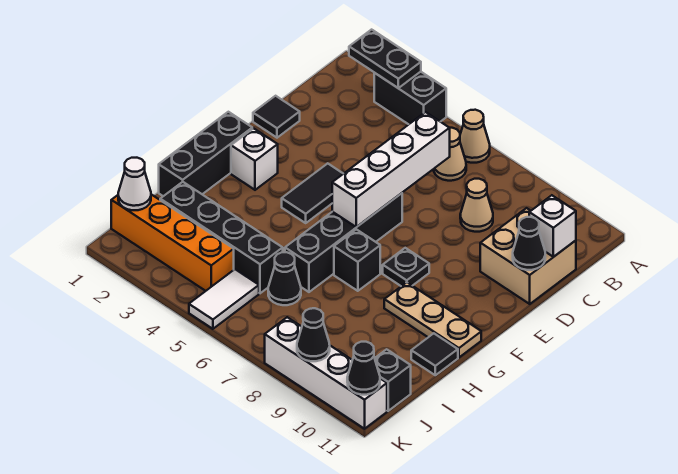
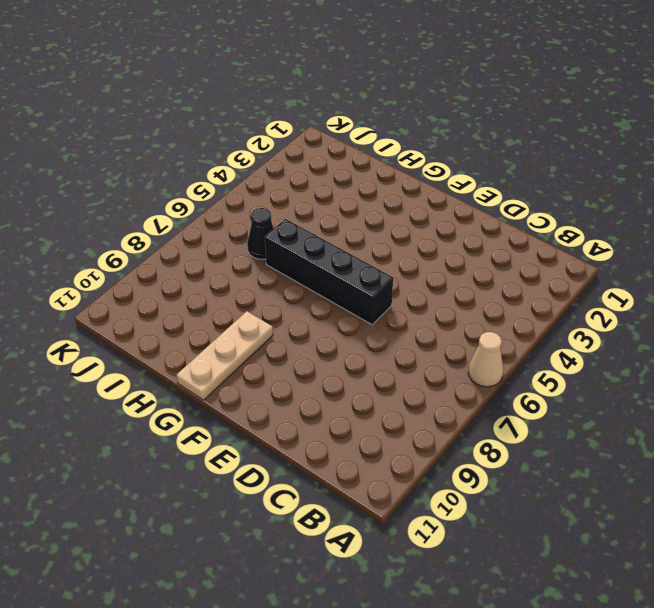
none -> black 1x2 brick [374,72,446,124]
none -> tan 1x1 cone [434,128,466,181]
none -> tan 1x1 cone [460,179,493,232]

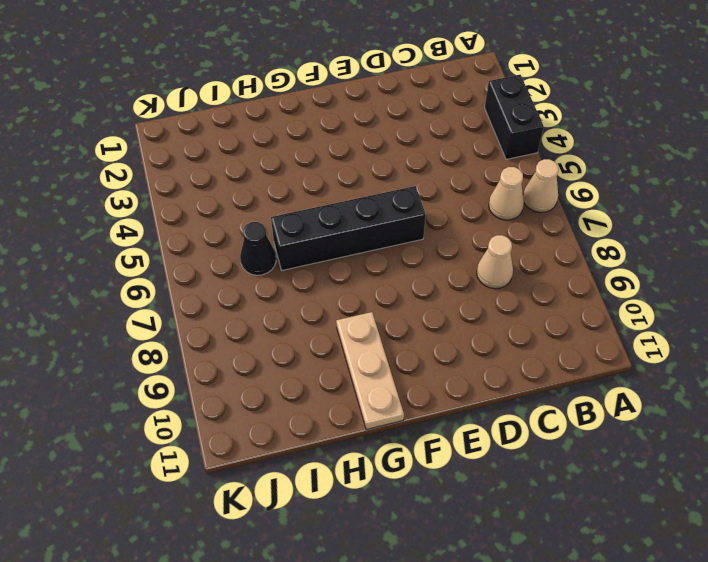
none -> tan 2x2 brick [480,208,576,304]
none -> black 1x1 tile [253,96,300,138]
none -> black 1x2 tile [282,163,343,223]

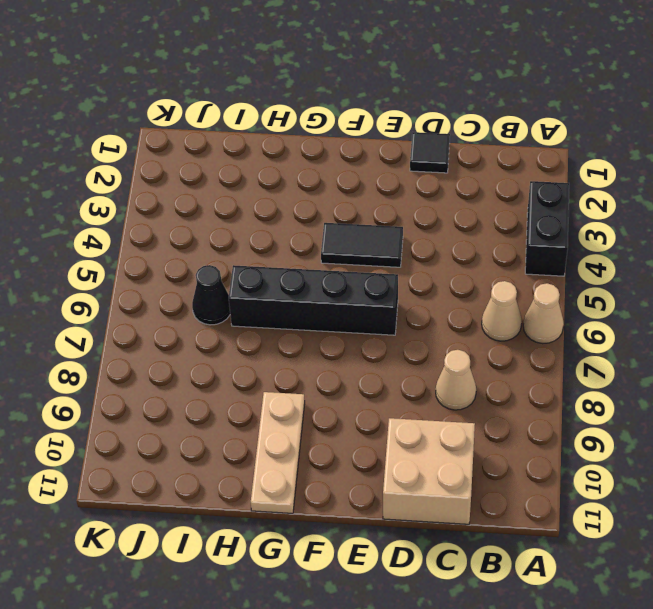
none -> black 1x3 brick [159,112,252,196]
none -> white 1x1 brick [231,128,278,190]
none -> black 1x1 plate [383,248,429,286]

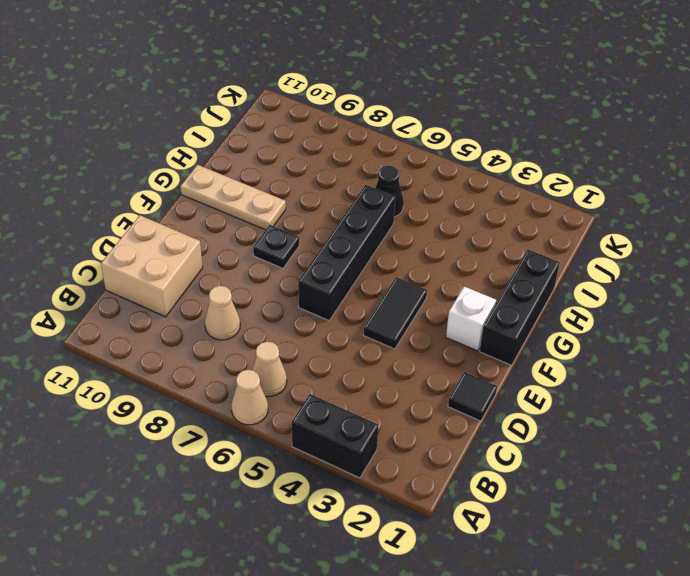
none -> black 1x1 brick [334,229,380,291]
none -> black 1x1 tile [411,333,458,375]
none -> black 1x4 brick [160,182,283,293]

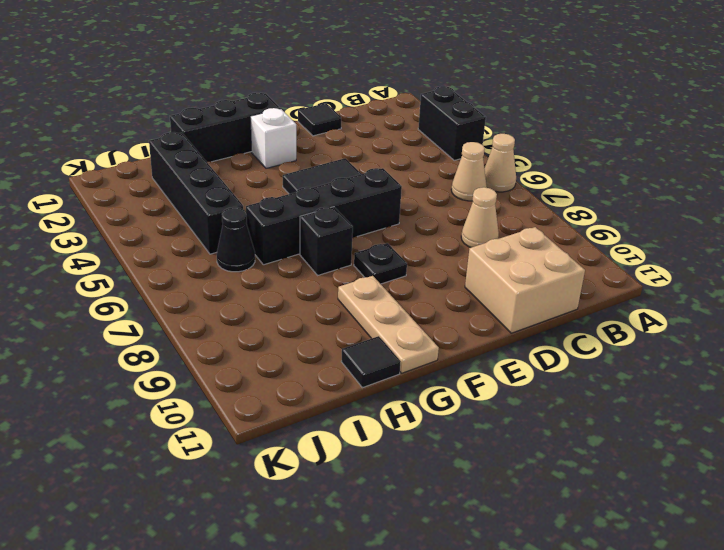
none -> orange 1x4 brick [111,194,234,291]
none -> white 1x2 tile [189,269,259,329]
none -> black 1x1 brick [375,349,411,411]

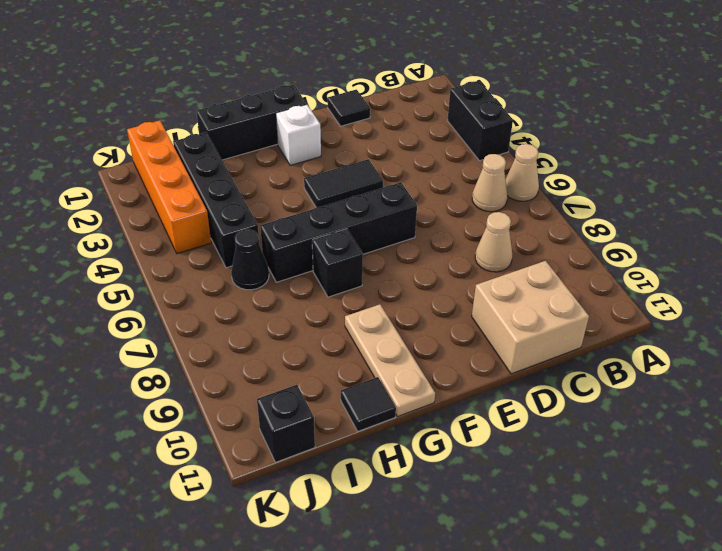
none -> black 1x1 plate [383,248,429,286]
none -> white 1x2 tile [189,269,259,329]
none -> white 1x4 brick [265,317,387,429]

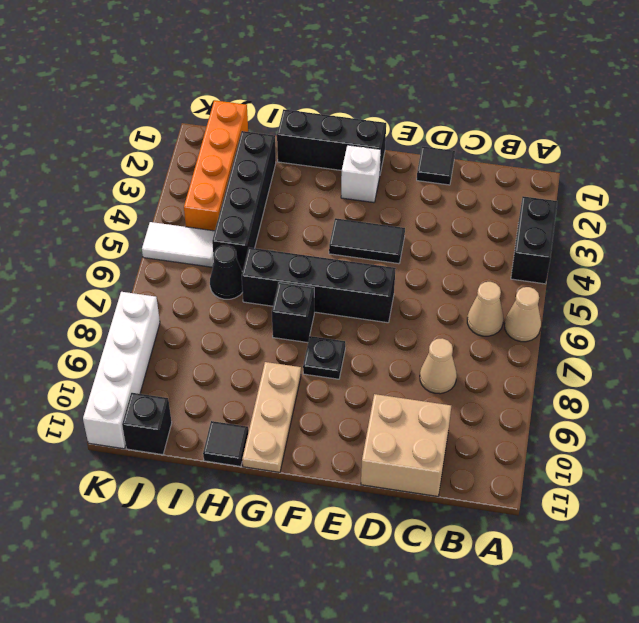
none -> black 1x2 plate [349,30,421,88]
none -> white 1x4 brick [332,112,450,227]
none -> white 1x1 brick [529,195,576,257]

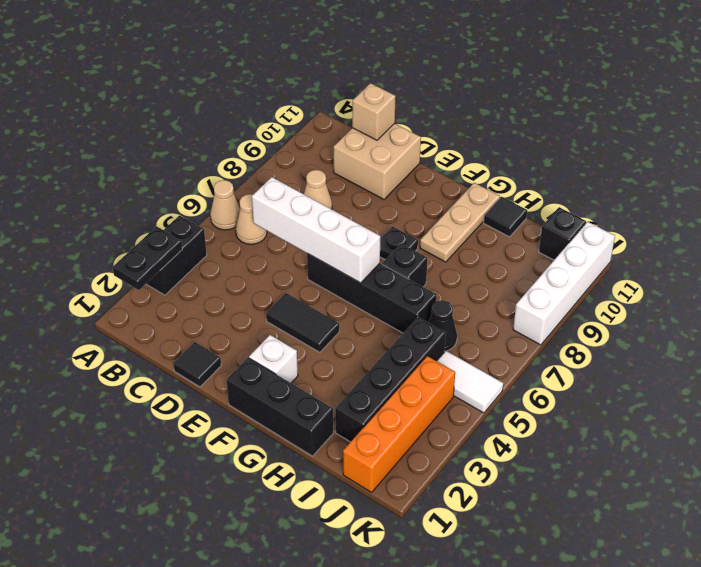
tan 1x1 brick [352,83,396,140] -> white 1x1 brick [529,195,576,257]
none -> black 1x1 cone [513,217,545,270]
none -> white 1x1 cone [118,158,151,210]
none -> black 1x1 cone [297,308,330,361]

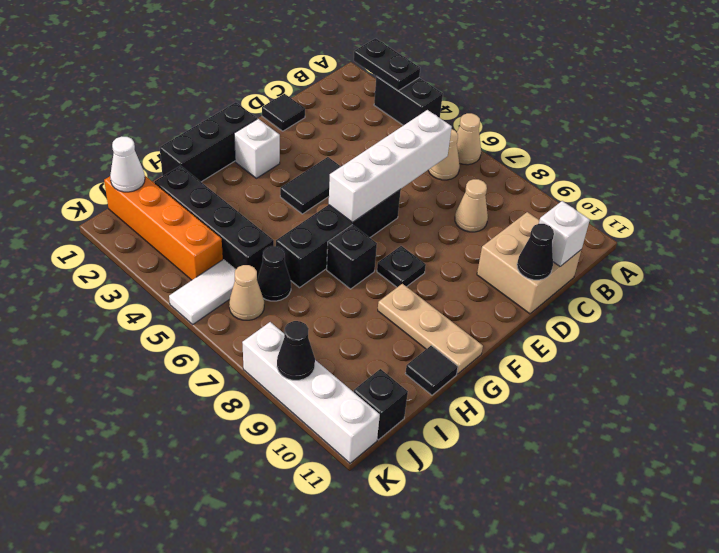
tan 1x1 cone [229,265,264,320] -> none
none -> black 1x1 cone [347,342,380,395]

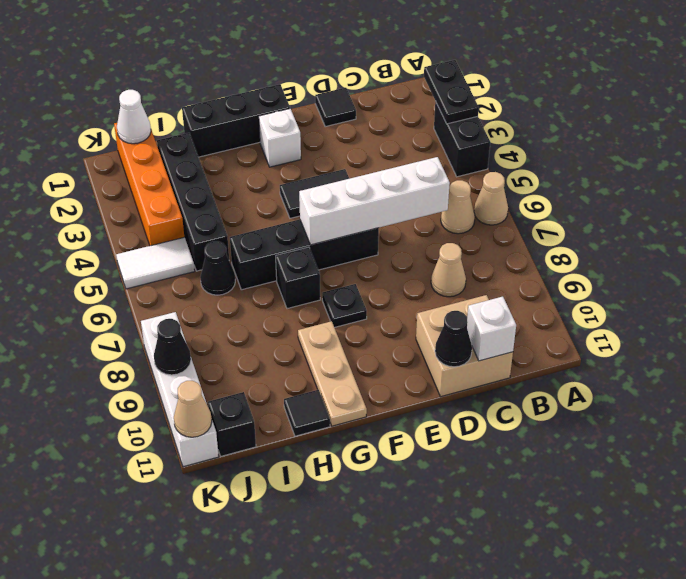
tan 1x1 cone [174,381,212,437] -> black 1x1 cone [347,342,380,395]

